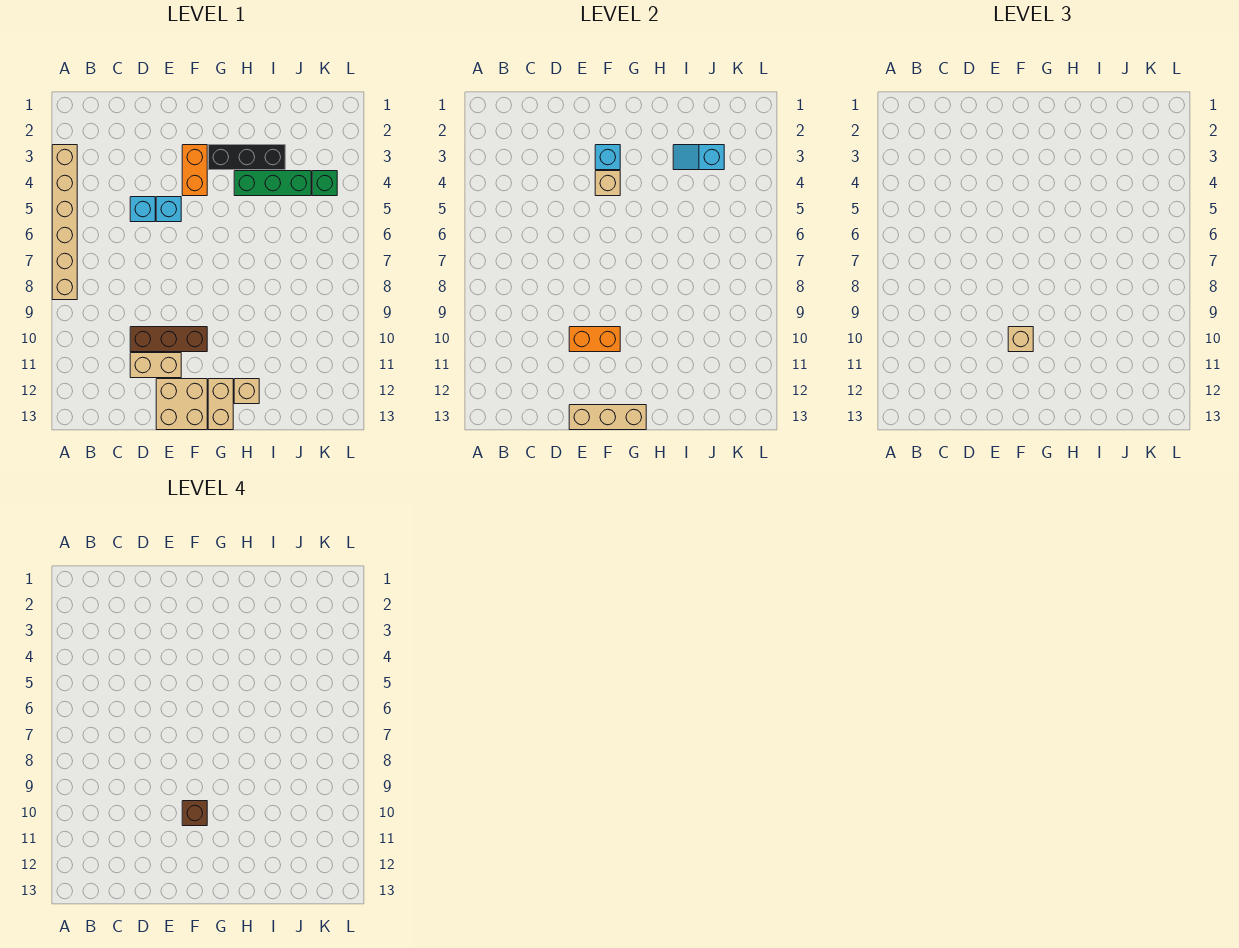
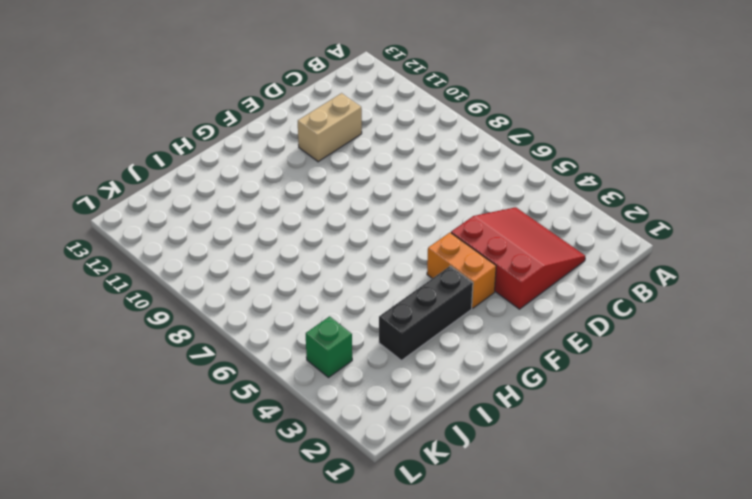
red 3x3 slope [451,207,585,309] -> none
none -> tan 1x6 brick [52,145,77,300]
none -> cyan 1x1 brick [130,197,155,222]
none -> brown 1x3 brick [130,327,207,352]

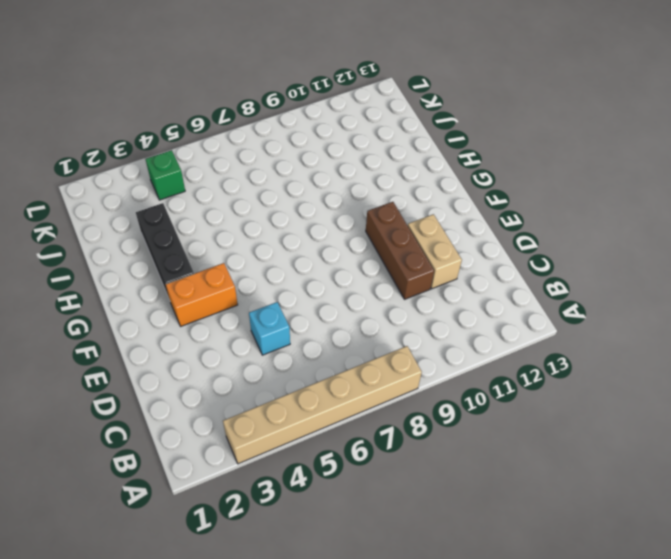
none -> cyan 1x1 brick [156,197,181,222]
none -> tan 2x2 brick [156,379,207,430]
none -> tan 1x2 brick [208,379,233,430]

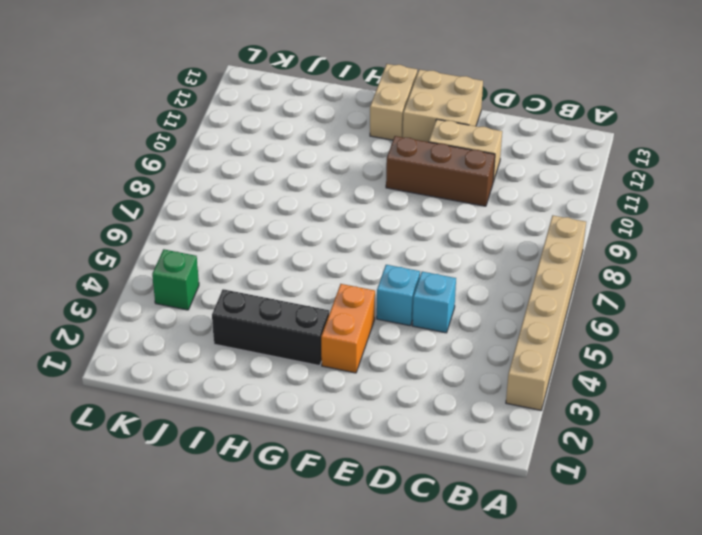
none -> green 1x3 brick [234,171,311,196]
none -> tan 1x1 brick [234,379,259,404]
none -> orange 1x2 brick [569,327,620,352]

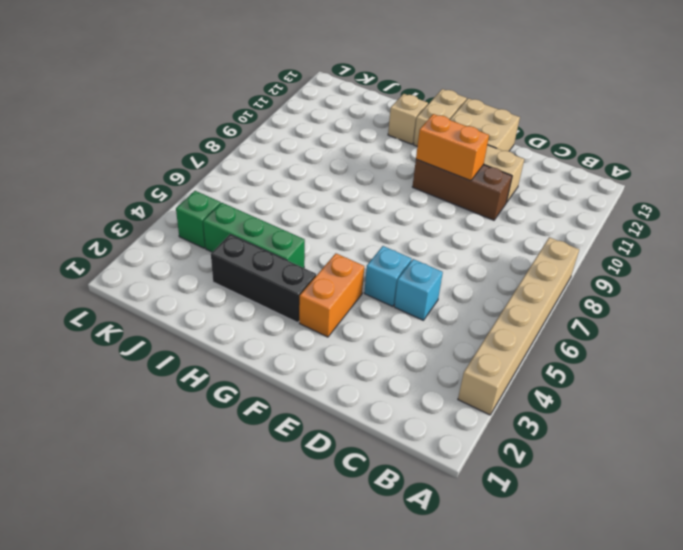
none -> tan 1x3 brick [569,405,646,430]
none -> cyan 1x1 brick [595,145,620,170]
none -> tan 1x1 brick [595,171,620,196]

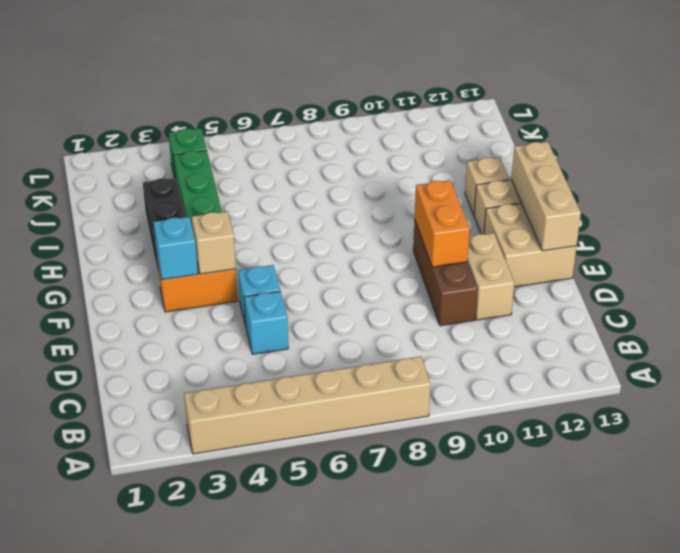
none -> cyan 1x2 slope [673,145,724,170]
none -> tan 1x1 brick [1008,327,1033,352]
none -> brown 1x1 brick [182,801,207,826]

